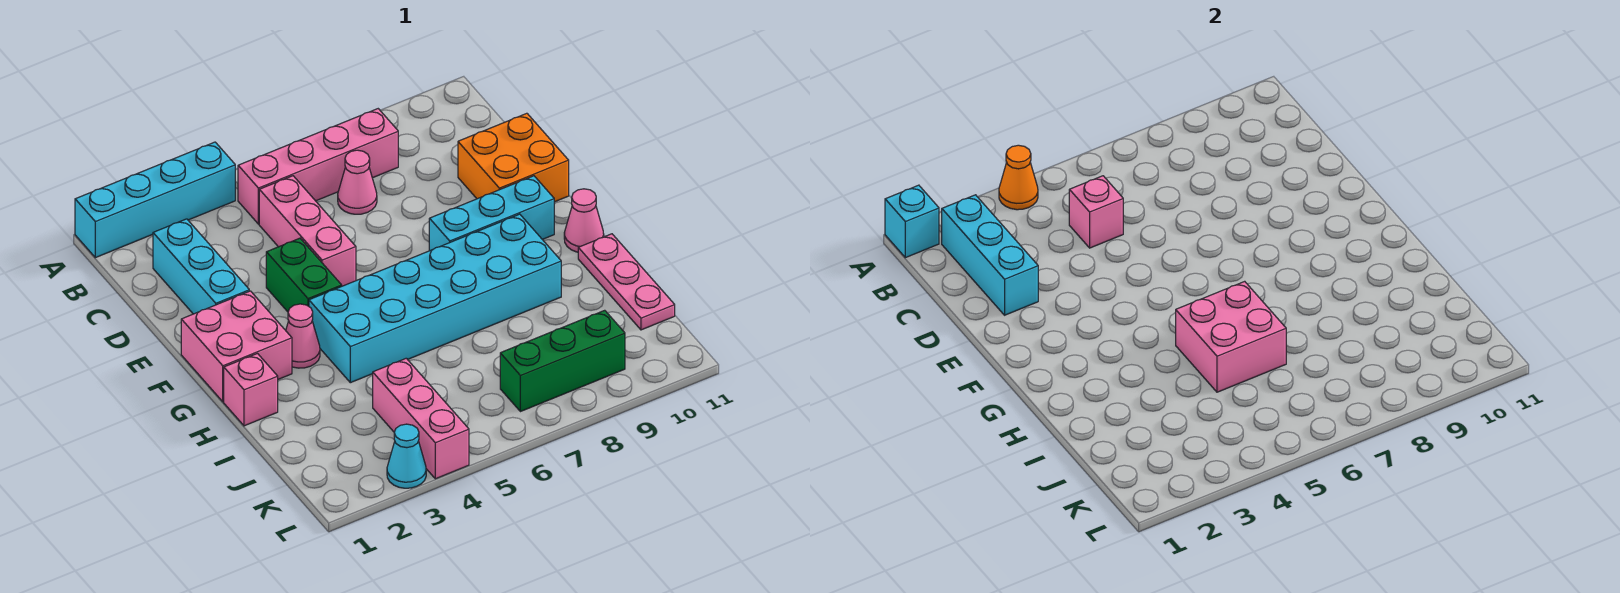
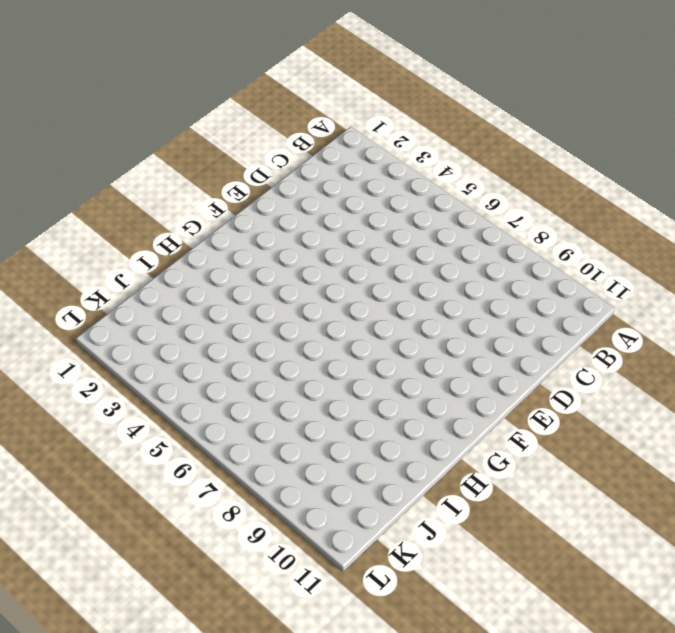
none -> cyan 1x4 brick [75,142,235,258]
none -> pink 1x4 brick [238,109,398,224]
none -> cyan 1x3 brick [153,219,249,314]

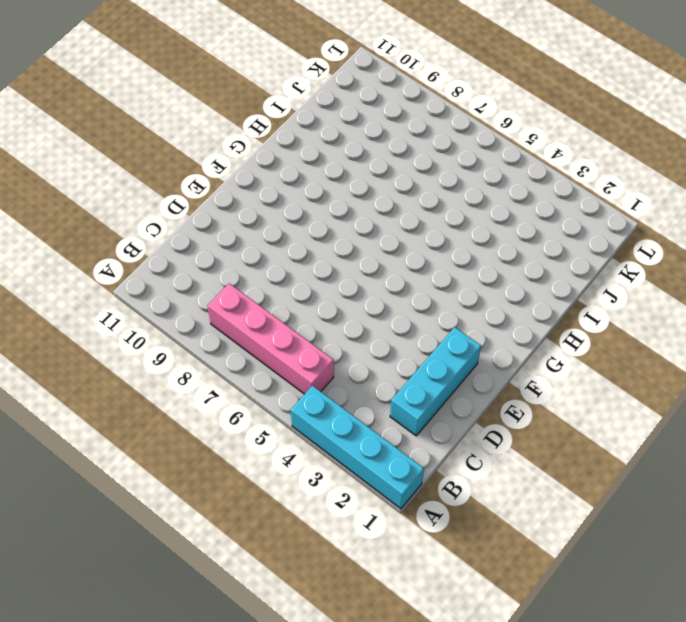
none -> pink 1x3 brick [259,176,356,286]
none -> pink 1x1 cone [338,150,377,214]
none -> orange 2x2 brick [458,113,569,202]

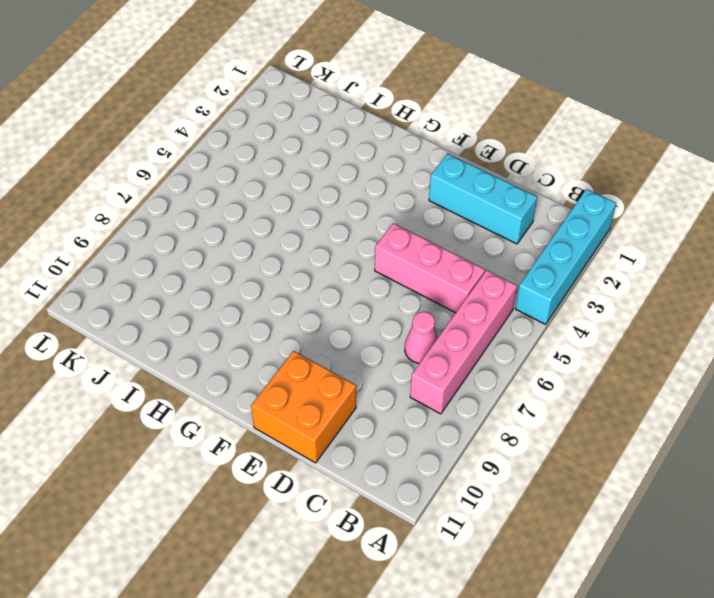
none -> green 1x2 brick [266,238,342,312]
none -> pink 2x2 brick [181,291,292,402]
none -> cyan 1x3 brick [429,176,554,251]

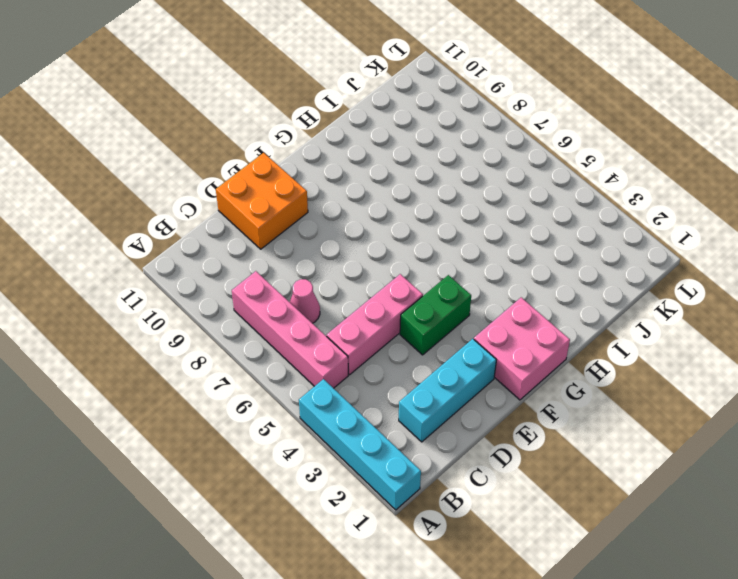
none -> cyan 1x3 brick [429,176,554,251]
none -> pink 1x1 cone [286,304,320,368]
none -> cyan 2x6 brick [309,214,561,383]

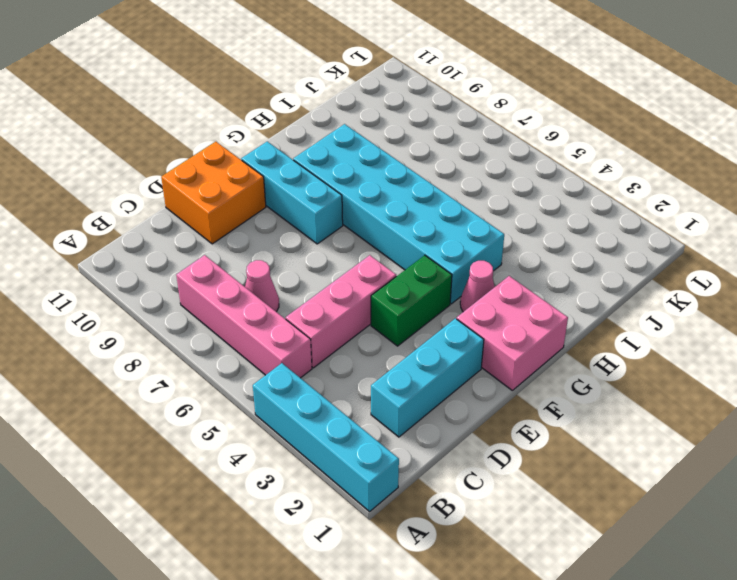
none -> pink 1x1 cone [564,189,604,252]
none -> pink 1x1 brick [224,354,278,426]
none -> pink 1x3 plate [578,234,675,330]

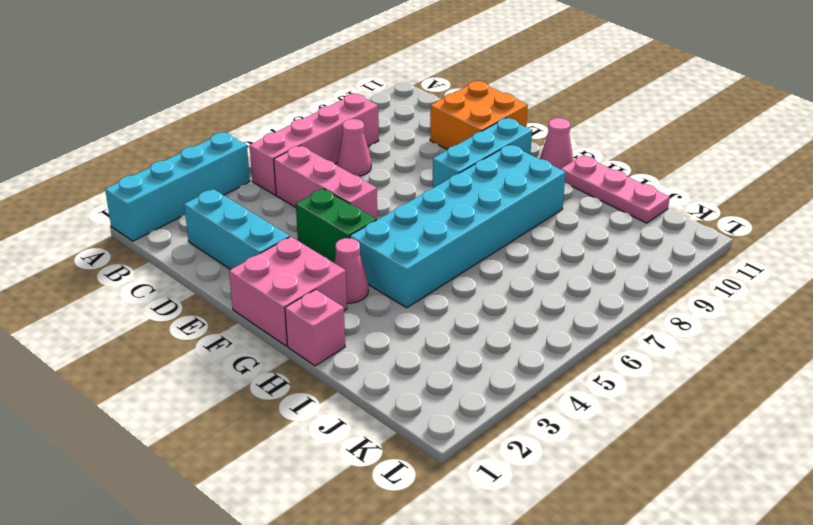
none -> pink 1x3 brick [373,358,469,479]
none -> green 1x3 brick [500,310,625,412]
none -> cyan 1x1 cone [387,424,426,488]

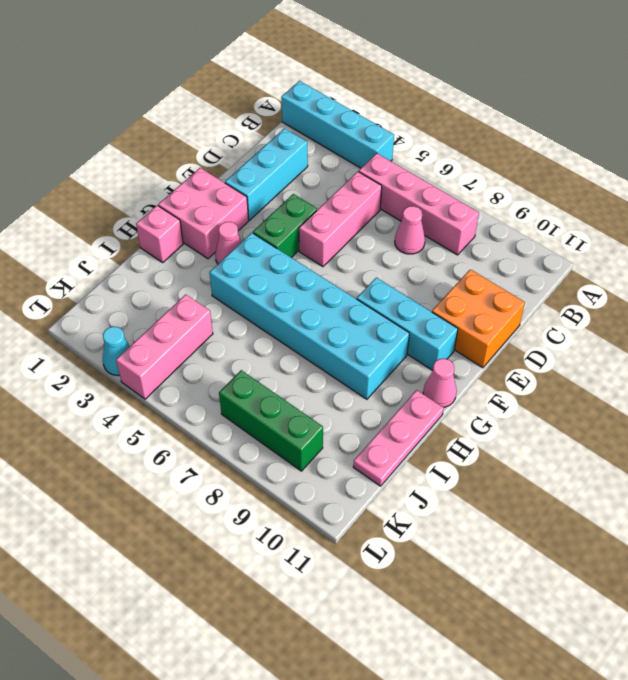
none -> cyan 1x1 brick [885,185,939,258]
none -> orange 1x1 cone [999,145,1038,210]
none -> cyan 1x3 brick [941,195,1038,315]

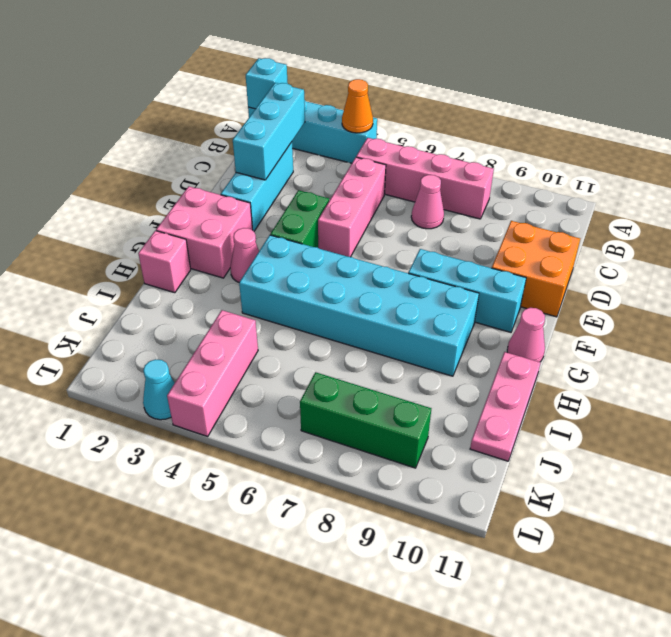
none -> pink 1x1 brick [1069,176,1123,248]
none -> pink 2x2 brick [1176,281,1286,392]

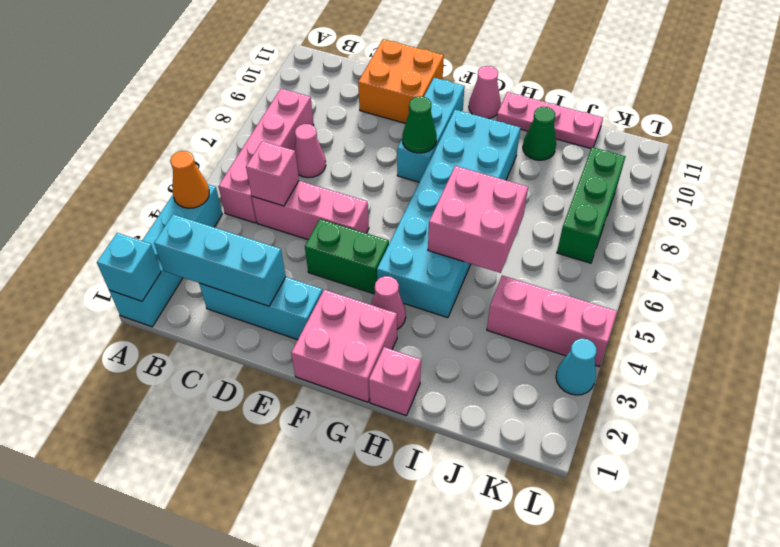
green 1x1 cone [402,96,437,153] -> none
green 1x1 cone [523,107,556,160] -> none

